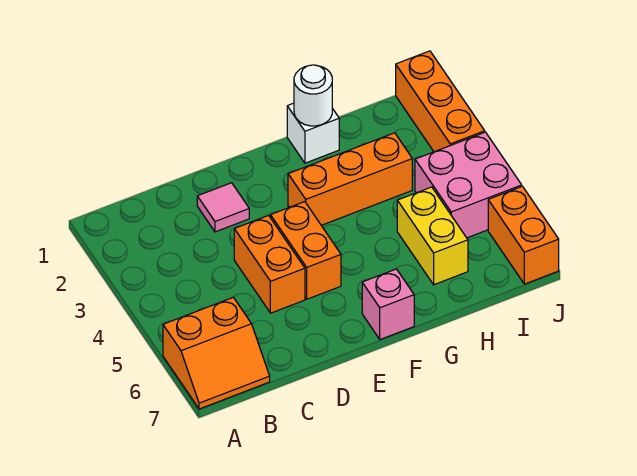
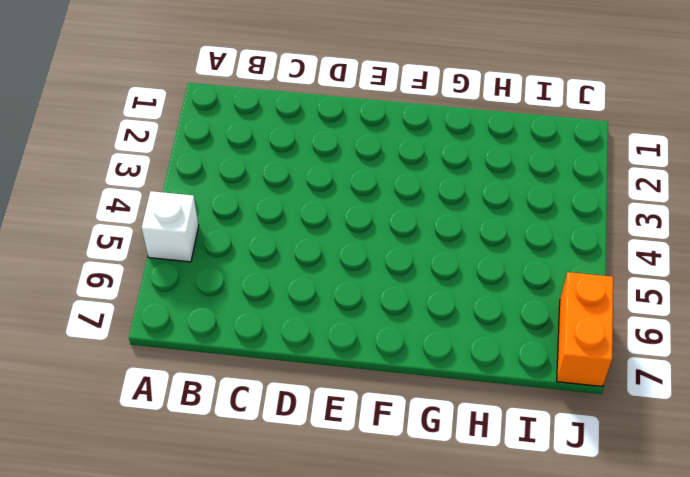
white 1x1 brick [142,191,199,262] -> white 1x1 brick moved to [287,103,339,163]
none -> orange 2x2 slope [163,297,270,409]
none -> pink 1x1 tile [197,183,249,232]
none -> orange 1x2 brick [234,215,305,313]

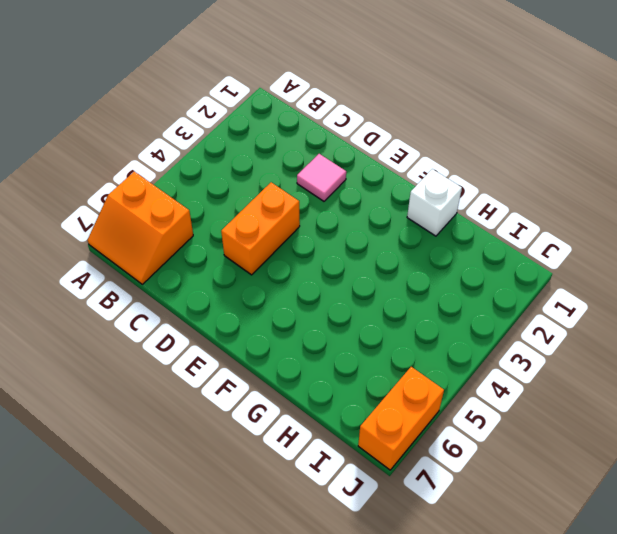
none -> orange 1x2 brick [271,202,341,299]
none -> orange 1x3 brick [288,133,412,225]
none -> pink 1x1 brick [362,269,414,340]

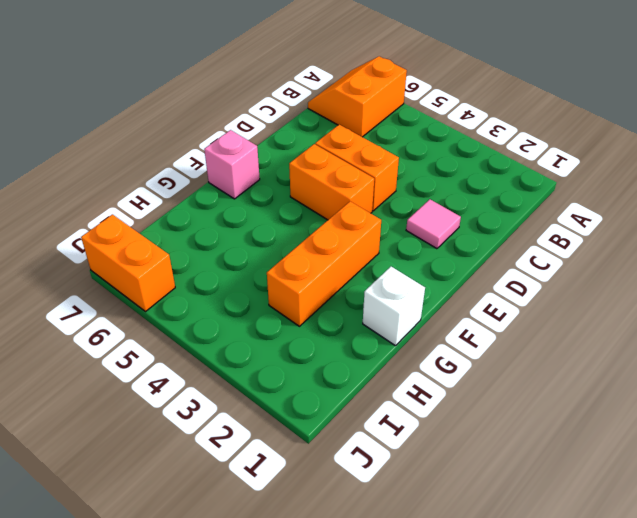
none -> yellow 1x2 brick [397,187,468,285]
none -> pink 2x2 brick [415,132,522,238]
none -> orange 1x3 brick [396,51,485,152]

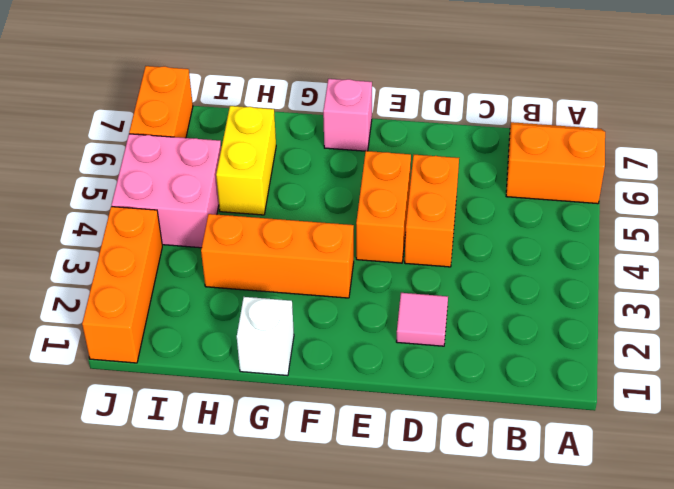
none -> white 1x1 round brick [294,65,332,126]

